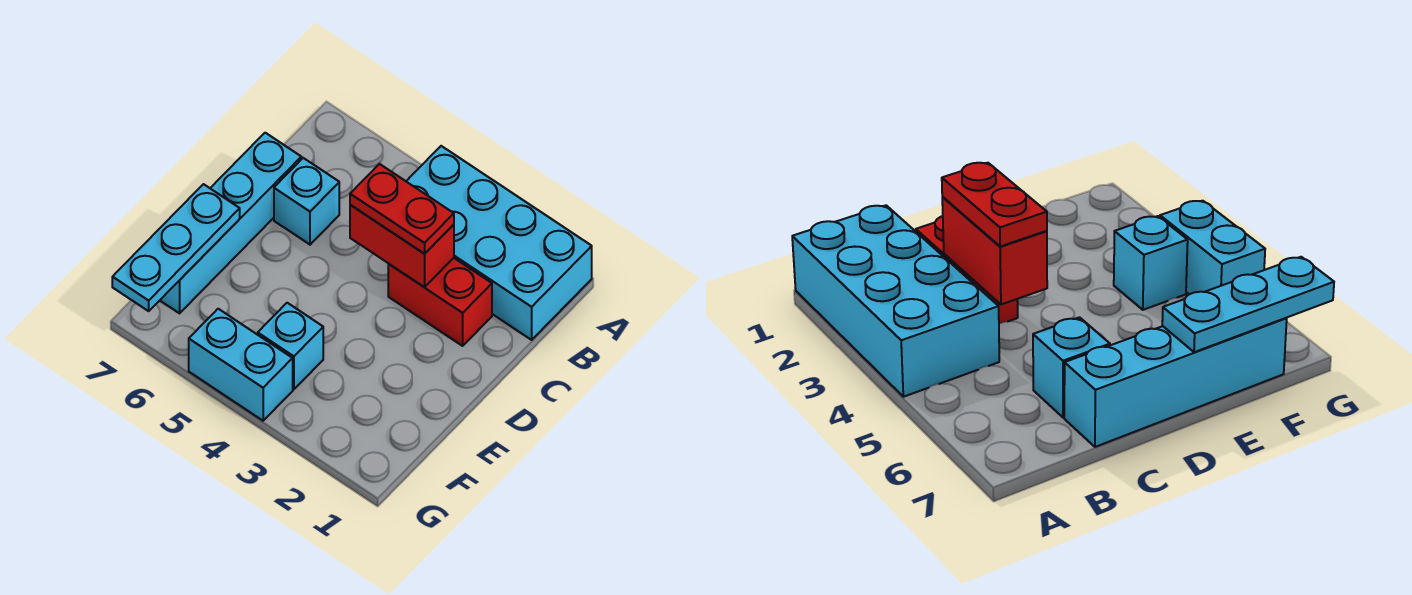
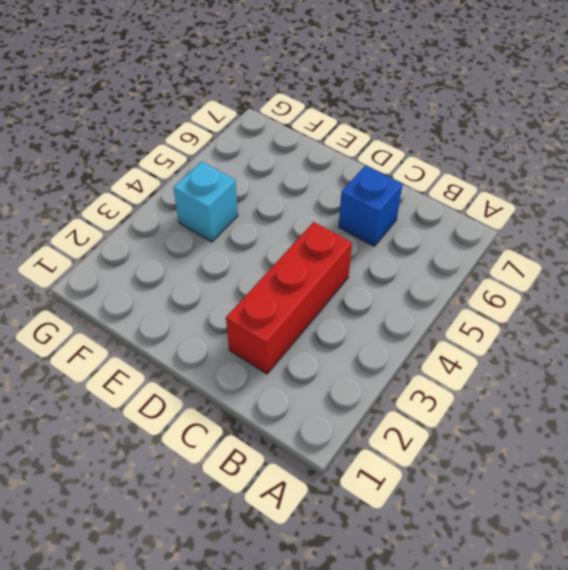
red 1x3 brick [226,222,352,374] -> red 1x2 brick [388,258,492,346]
blue 1x1 brick [339,166,403,246] -> cyan 1x1 brick [274,158,339,245]
none -> cyan 2x4 brick [406,146,592,340]
none -> cyan 1x4 brick [160,133,301,313]

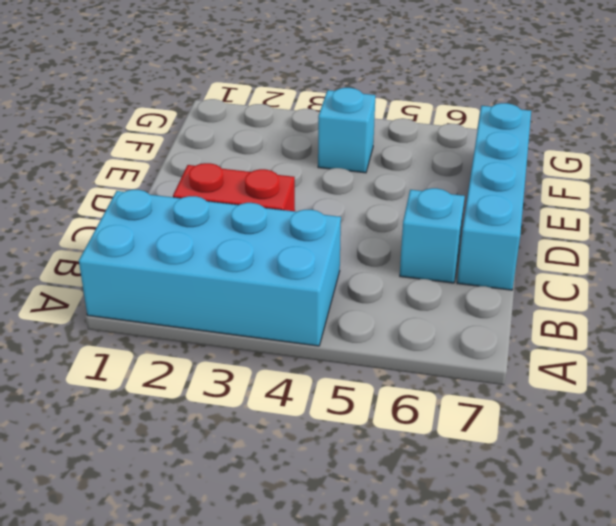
none -> cyan 1x2 brick [189,309,293,421]
none -> red 1x2 brick [350,205,454,287]

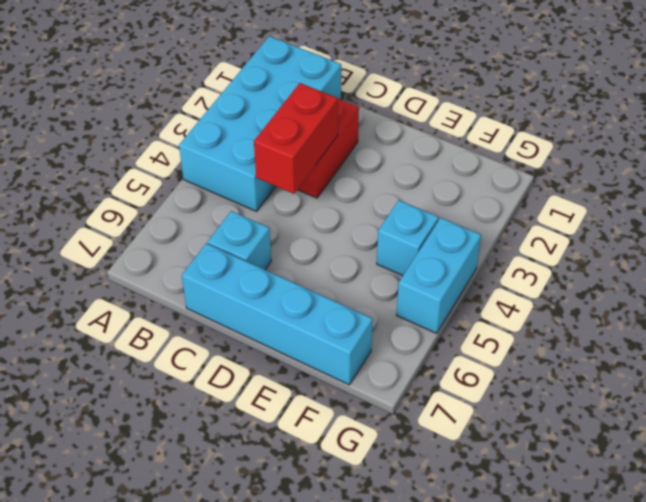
none -> cyan 1x3 plate [112,184,240,311]
none -> red 1x2 plate [350,164,454,254]

